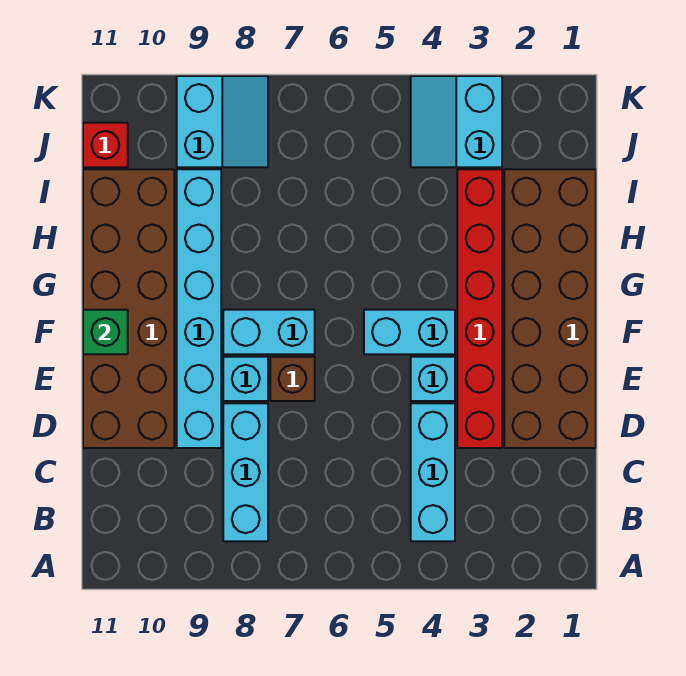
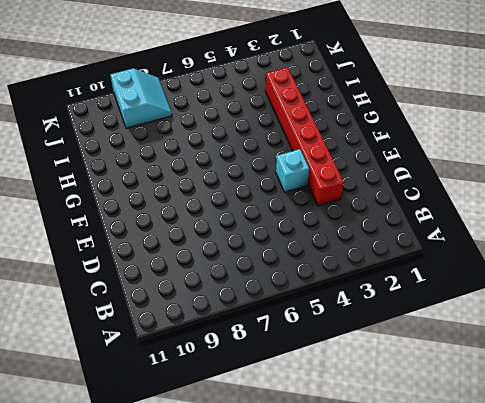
none -> cyan 1x3 brick [411,403,455,541]
none -> cyan 1x3 brick [223,403,268,541]
none -> brown 2x6 brick [504,169,596,448]

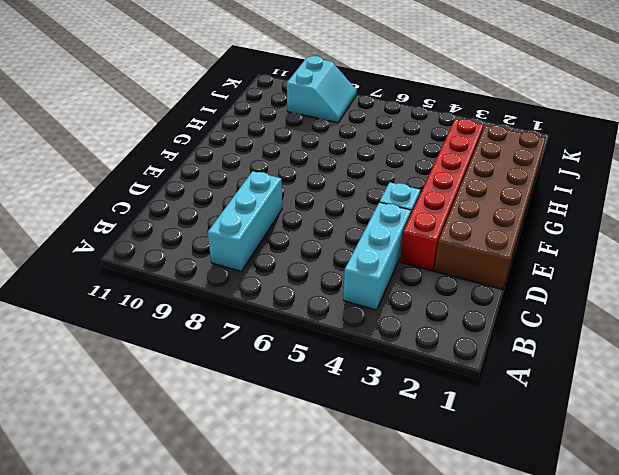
none -> cyan 1x6 brick [177,169,221,448]
none -> brown 2x6 brick [83,169,174,448]
none -> brown 1x1 brick [270,357,315,401]

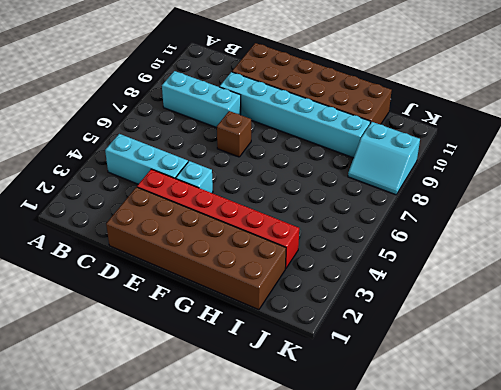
none -> cyan 1x1 brick [223,357,268,401]
none -> cyan 1x2 brick [364,310,455,354]
none -> cyan 1x2 brick [223,310,315,354]

